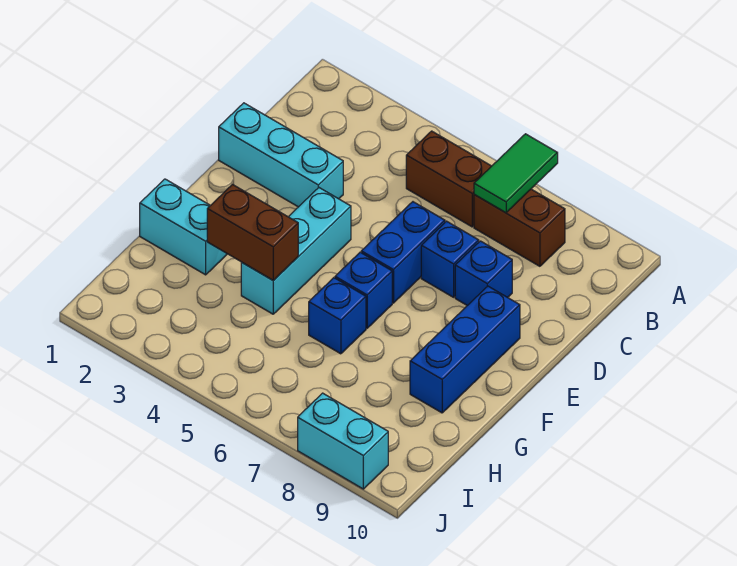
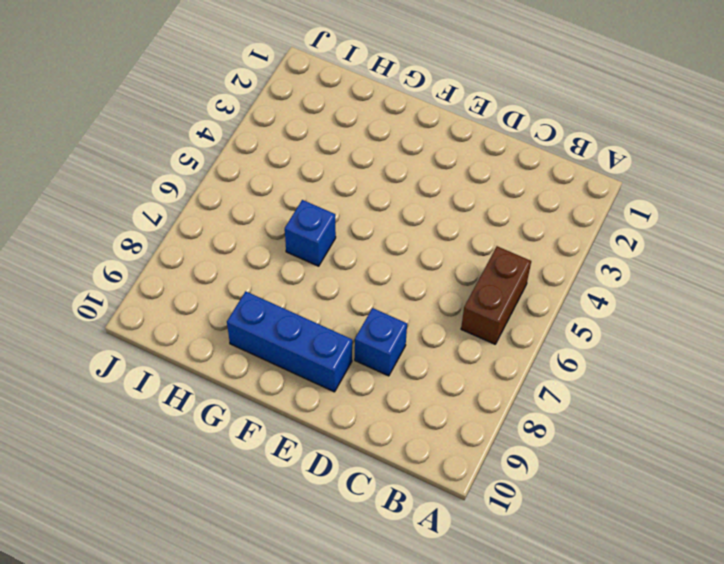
none -> brown 1x2 brick [474,189,565,266]
none -> cyan 1x3 brick [219,103,343,207]
none -> blue 1x2 brick [361,202,445,303]

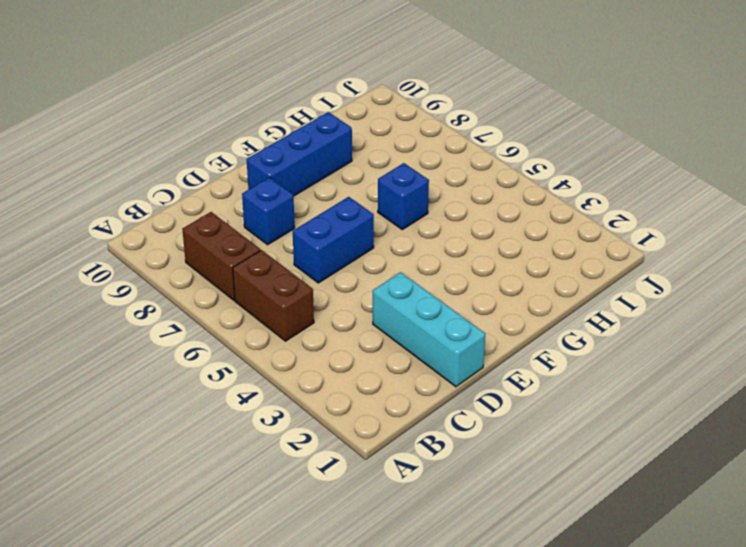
none -> blue 1x1 brick [421,221,479,297]
none -> cyan 1x3 brick [241,188,351,314]
none -> blue 1x1 brick [335,252,392,328]

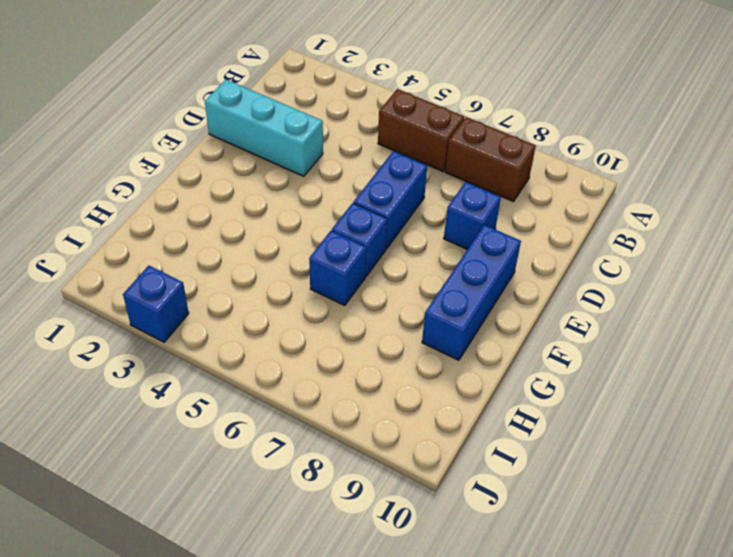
blue 1x1 brick [123,266,189,342] -> blue 1x1 brick moved to [421,221,479,297]
none -> cyan 1x3 brick [241,188,351,314]
none -> cyan 1x2 brick [140,179,227,275]
none -> cyan 1x2 brick [298,393,388,489]

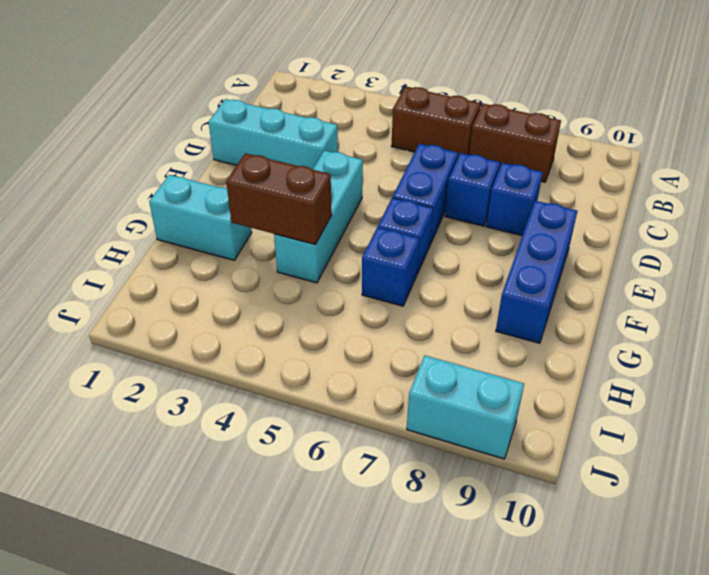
none -> green 1x2 tile [474,134,558,213]

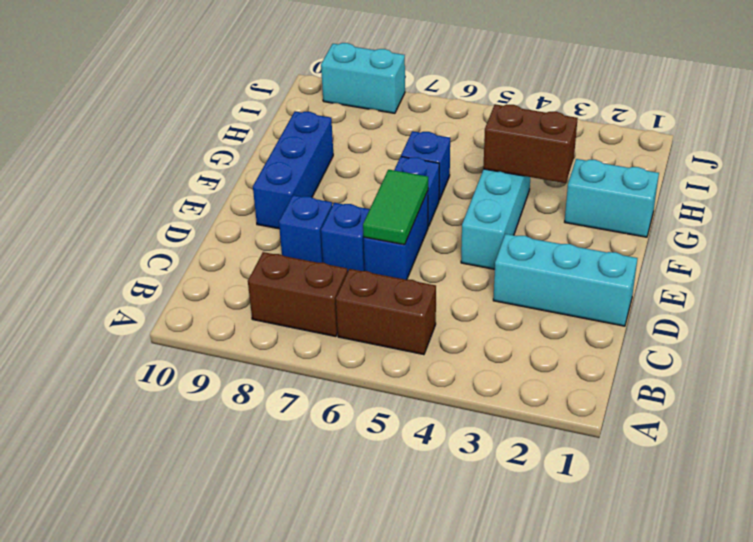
green 1x2 tile [363,170,428,245] -> green 1x2 tile moved to [474,134,558,213]

